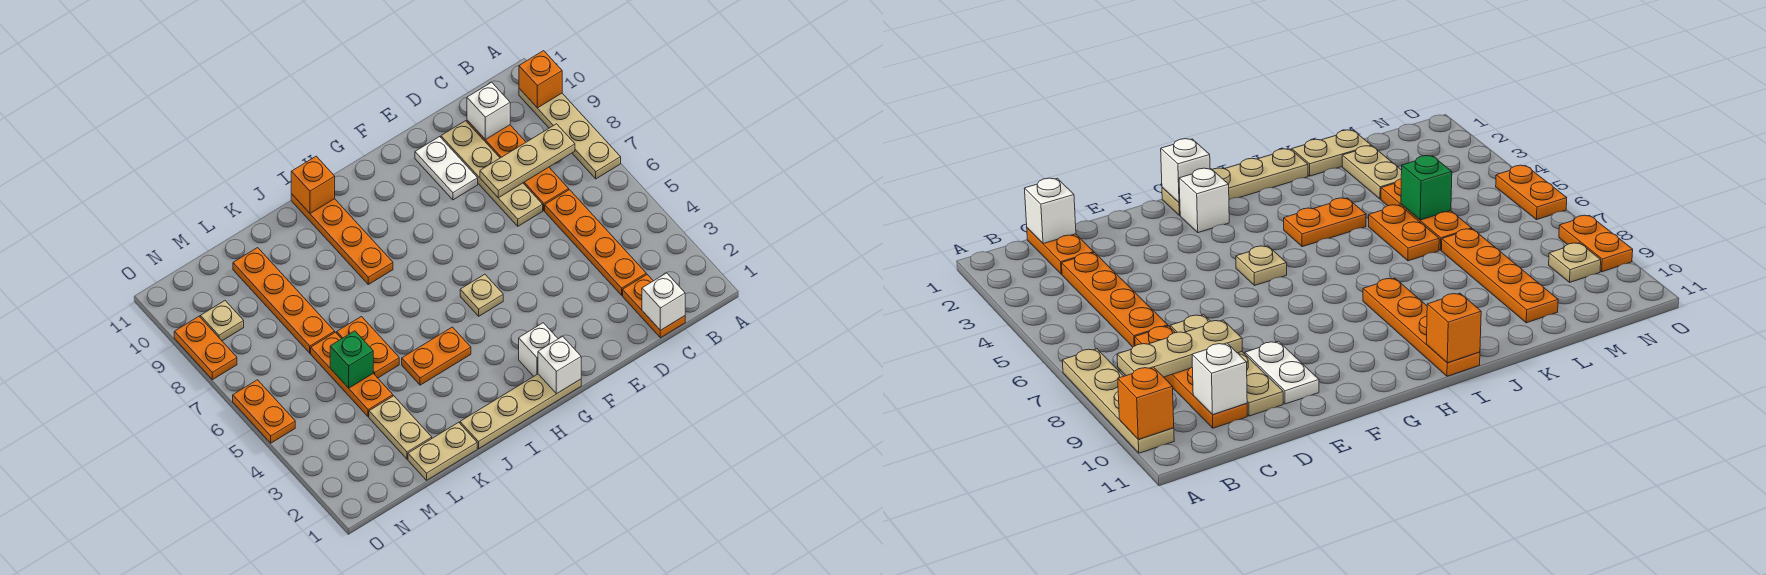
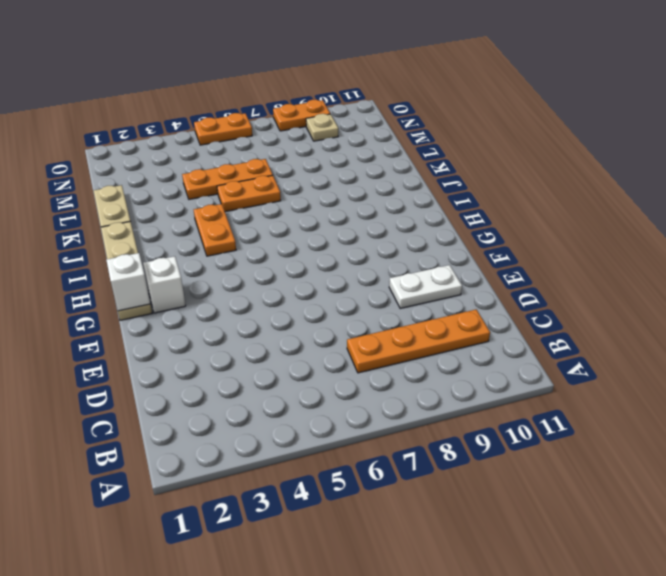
none -> tan 1x4 plate [519,89,621,179]
none -> orange 1x2 plate [623,275,685,338]
none -> orange 1x4 plate [545,190,646,295]

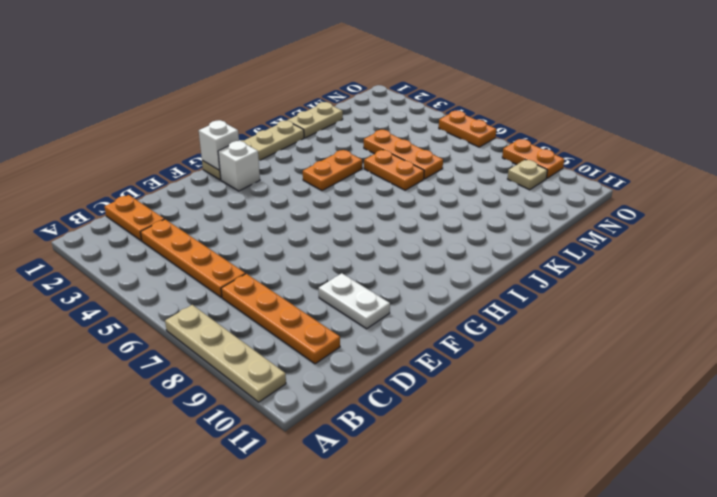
none -> tan 1x4 plate [441,121,543,226]
none -> tan 1x1 plate [460,274,503,316]
none -> orange 1x4 plate [291,194,393,284]

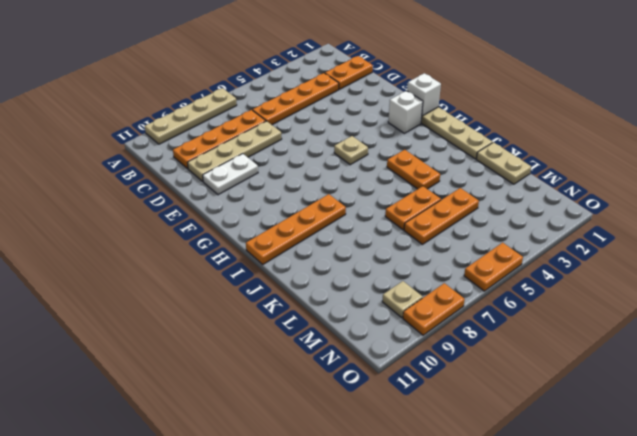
none -> tan 1x2 plate [369,396,432,459]
none -> orange 1x4 plate [233,248,335,353]
none -> orange 1x1 brick [519,51,562,108]

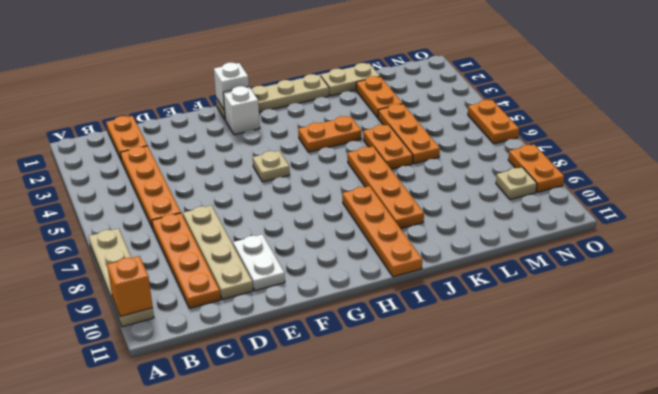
orange 1x4 plate [347,146,424,229] -> orange 1x4 plate moved to [233,248,335,353]
orange 1x2 plate [356,76,403,118] -> tan 1x2 plate [369,396,432,459]
none -> tan 1x3 plate [480,124,575,198]
none -> white 1x1 brick [642,273,685,330]
none -> white 1x1 brick [467,82,510,140]

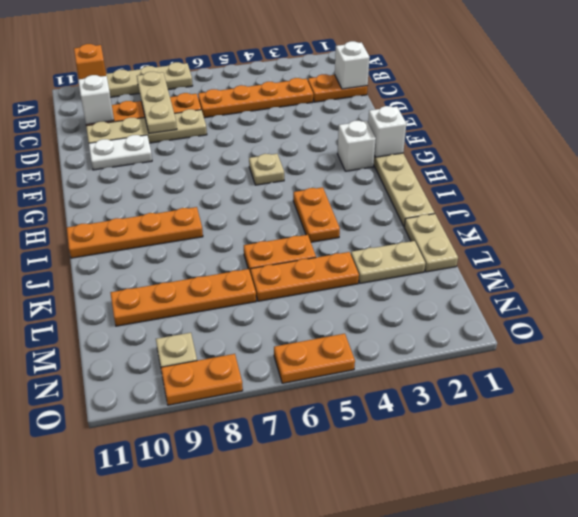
none -> orange 1x1 brick [291,156,335,213]
none -> green 1x1 brick [330,331,373,388]

